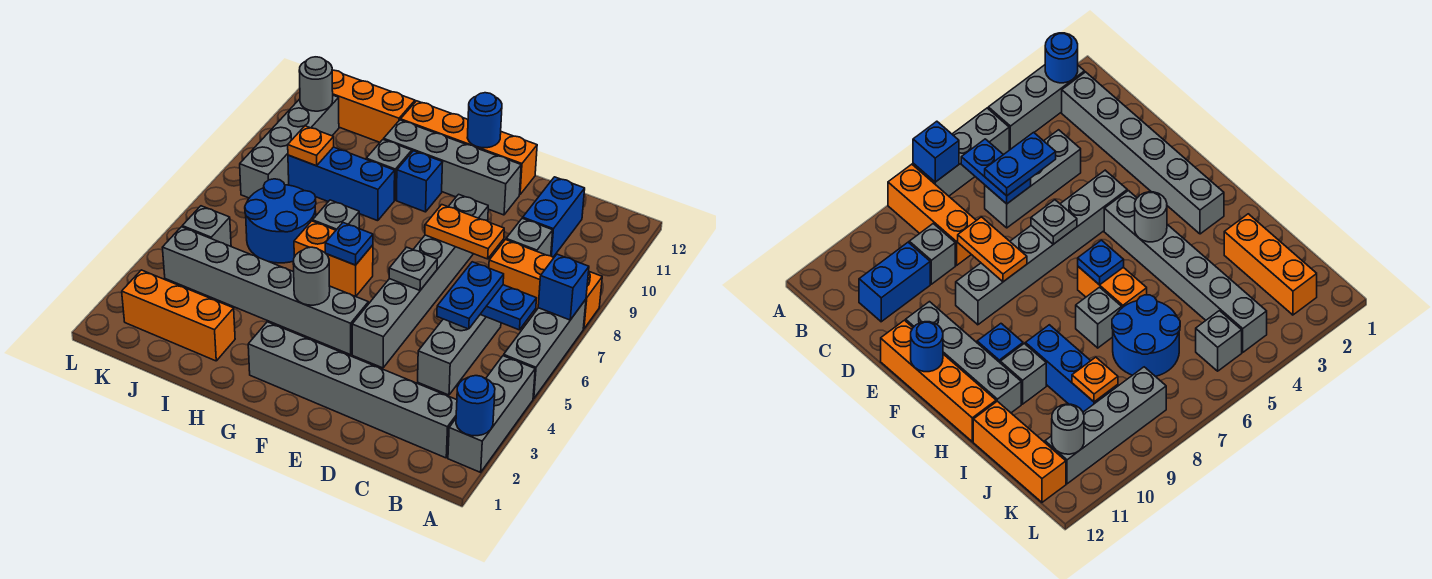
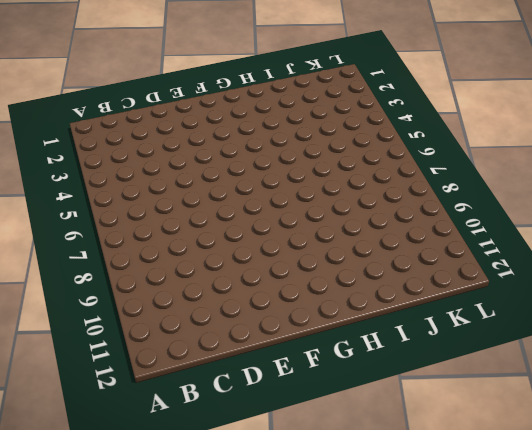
none -> grey 1x3 brick [448,356,535,472]
none -> grey 1x3 brick [504,299,586,399]
none -> orange 1x3 brick [489,240,602,329]
none -> grey 1x6 brick [248,322,457,458]

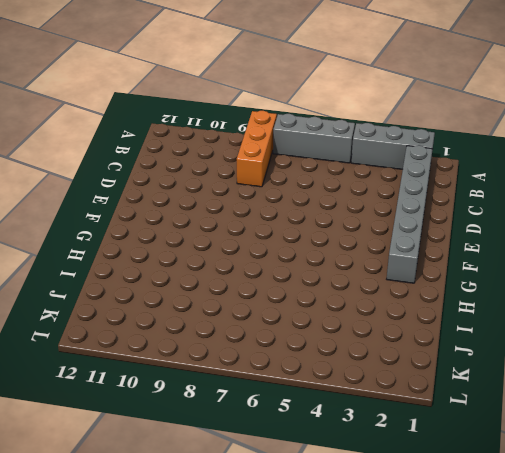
none -> grey 1x3 brick [418,315,501,395]
none -> grey 1x1 brick [506,218,553,256]
none -> blue 1x2 brick [523,177,585,257]
none -> grey 1x6 brick [352,194,488,368]

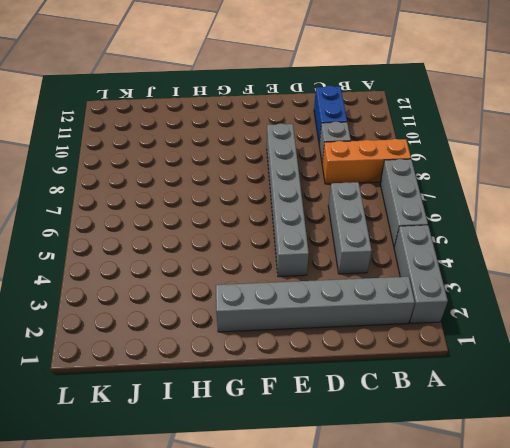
none -> grey 1x4 brick [384,120,521,215]
none -> orange 1x4 brick [401,101,537,195]
none -> grey 1x6 brick [162,227,368,355]
none -> orange 1x2 brick [294,221,373,296]

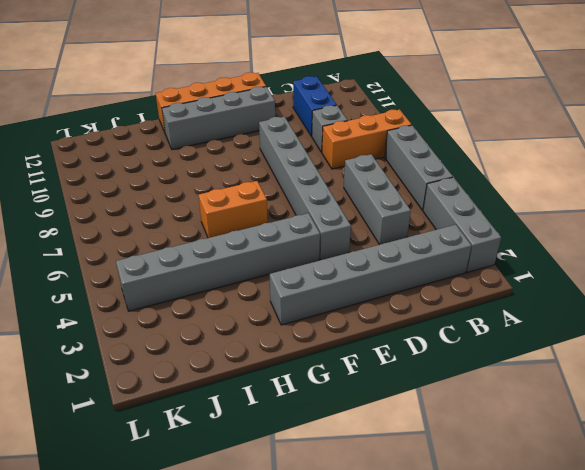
none -> blue 1x1 brick [397,151,443,212]
none -> grey 1x1 brick [313,200,359,230]
none -> blue 1x3 brick [288,147,395,221]
none -> grey 1x1 brick [366,139,412,200]

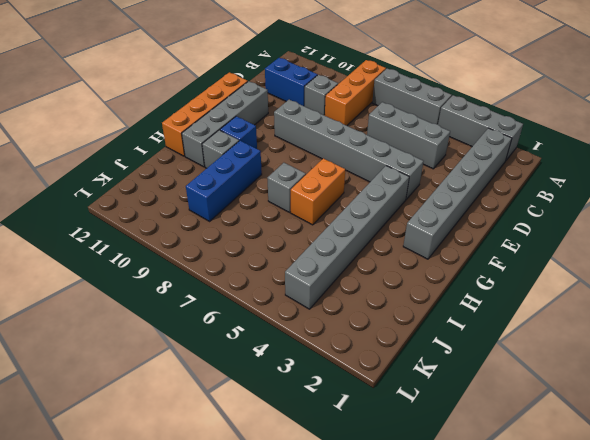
none -> orange 1x3 brick [122,270,235,361]
none -> blue 2x2 round brick [245,179,316,263]
none -> orange 1x3 brick [332,70,415,142]
none -> grey 1x1 brick [182,206,231,246]

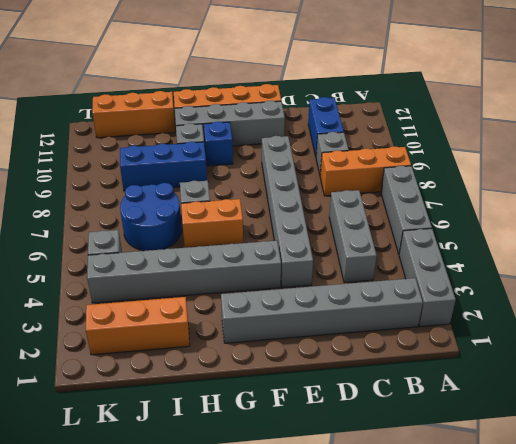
none -> grey 1x4 brick [240,95,339,198]
none -> blue 1x1 round brick [456,376,495,436]
none -> blue 1x1 brick [538,254,589,320]
none -> blue 1x2 plate [480,285,537,330]

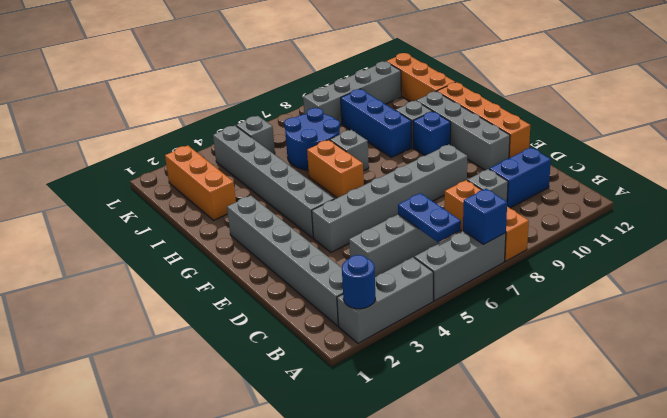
none -> orange 1x2 plate [425,205,504,259]
none -> grey 1x1 plate [389,247,437,290]
none -> blue 1x1 round brick [467,93,502,148]
none -> grey 1x1 round brick [293,247,330,305]

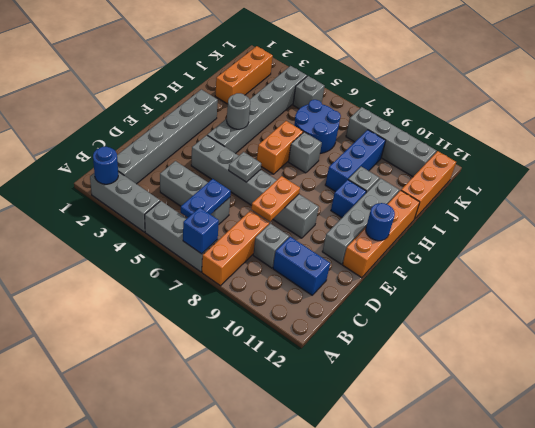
none -> blue 1x1 plate [325,223,373,265]
none -> orange 1x1 plate [288,126,334,166]
none -> grey 1x1 round brick [299,57,333,111]
none -> blue 1x2 plate [437,262,504,329]

